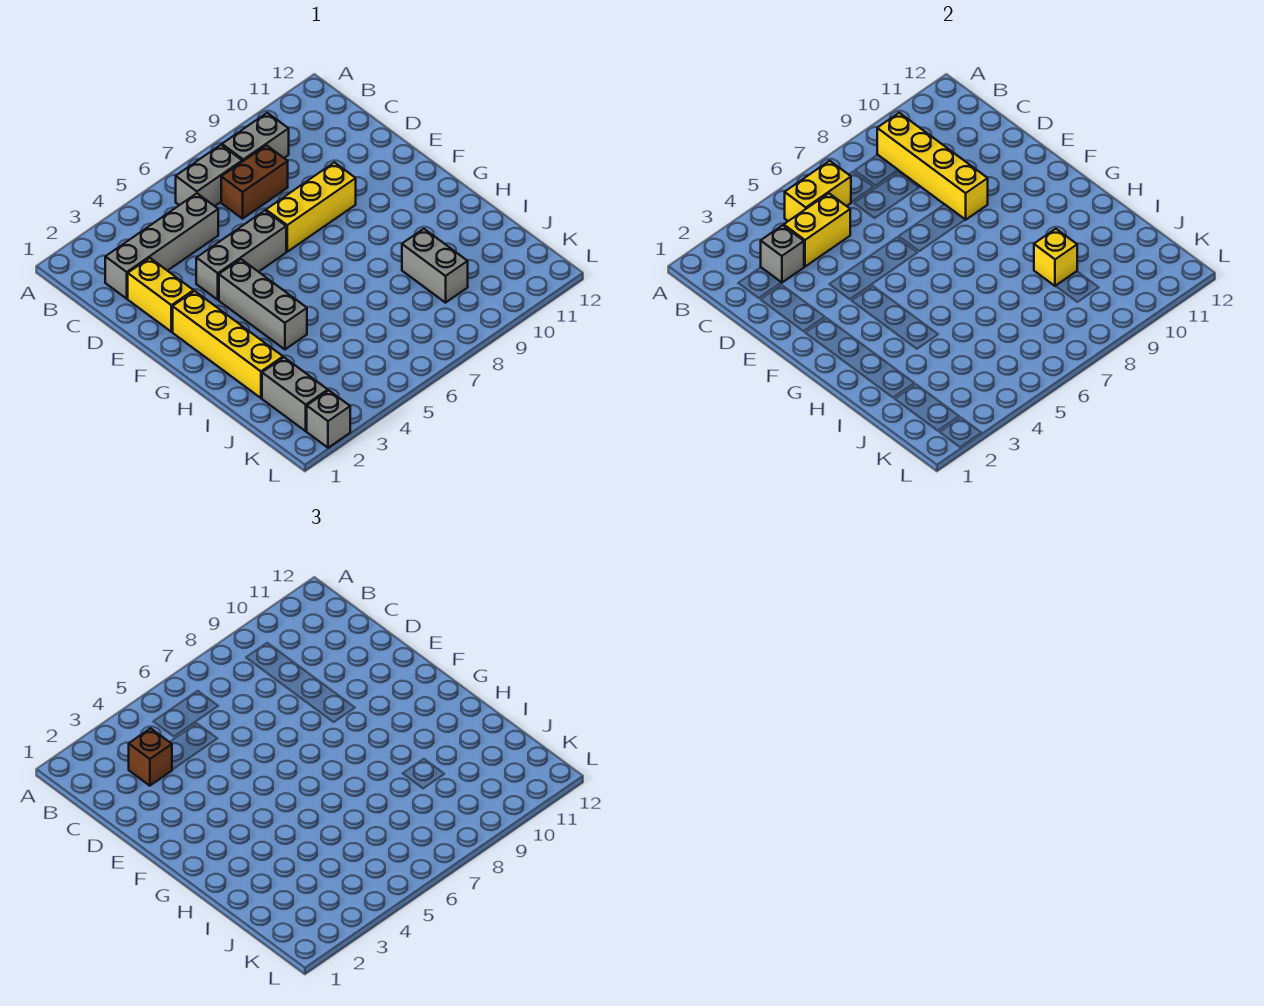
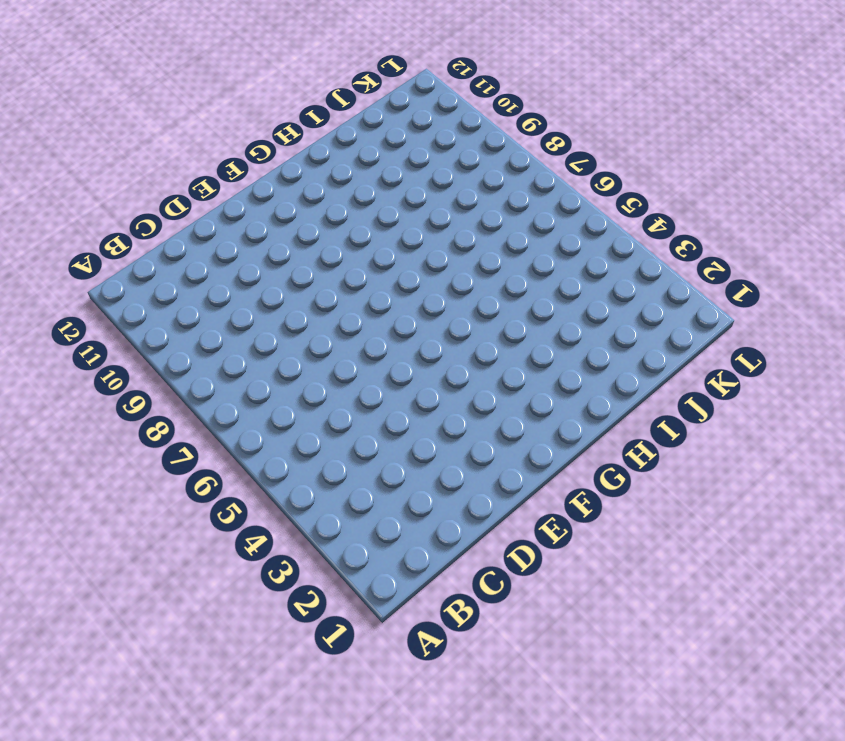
none -> grey 1x2 brick [176,145,242,206]
none -> grey 1x2 brick [222,113,289,162]
none -> grey 1x4 brick [105,193,218,299]

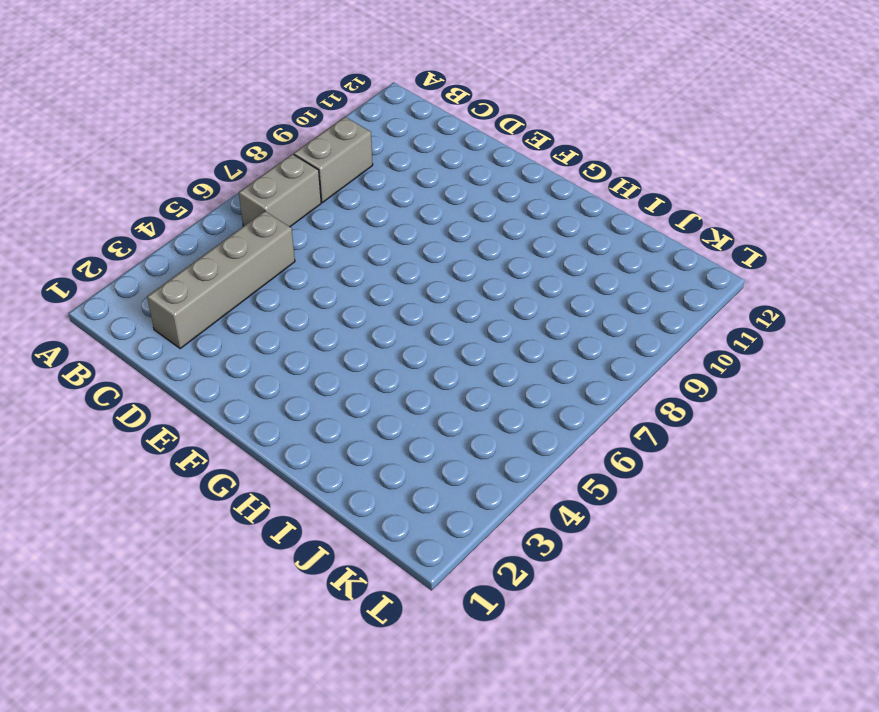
none -> brown 1x2 brick [221,145,288,219]
none -> yellow 1x2 brick [128,258,194,332]
none -> grey 1x3 brick [196,211,286,300]

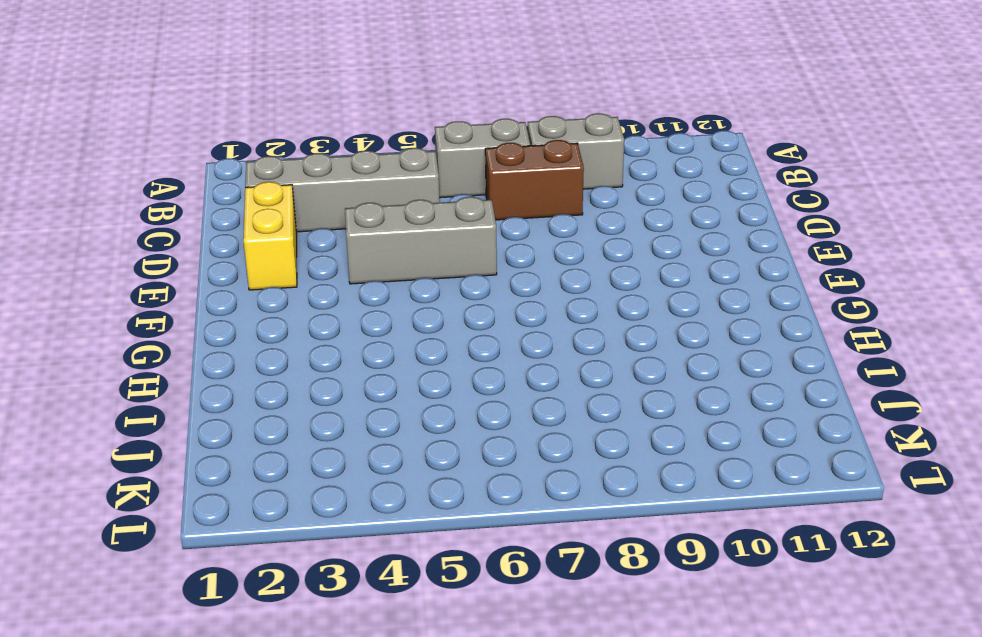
none -> yellow 1x3 brick [266,162,356,252]
none -> yellow 1x4 brick [173,291,283,398]
none -> grey 1x3 brick [219,259,307,349]

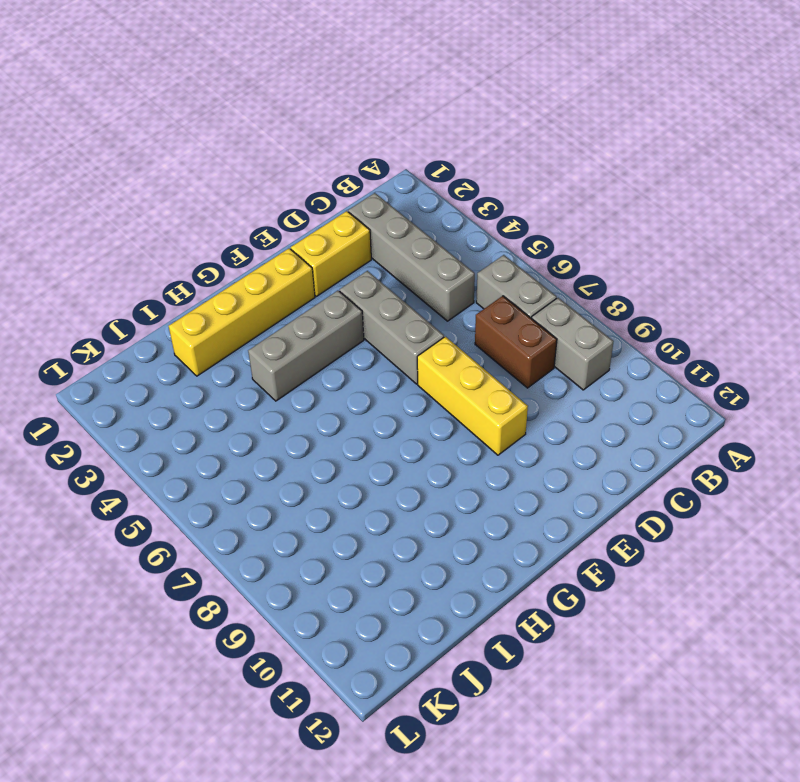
none -> grey 1x2 brick [402,229,468,303]
none -> grey 1x2 brick [262,357,328,431]
none -> grey 1x1 brick [307,391,350,448]

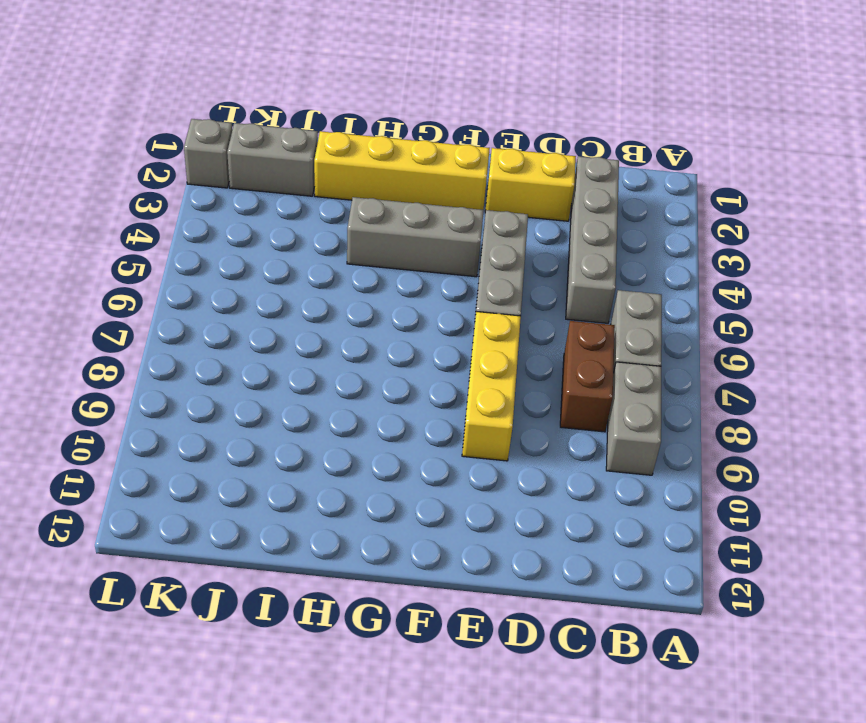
none -> grey 1x2 brick [402,229,468,303]
none -> yellow 1x2 brick [785,161,851,221]
none -> yellow 1x4 brick [877,113,988,220]

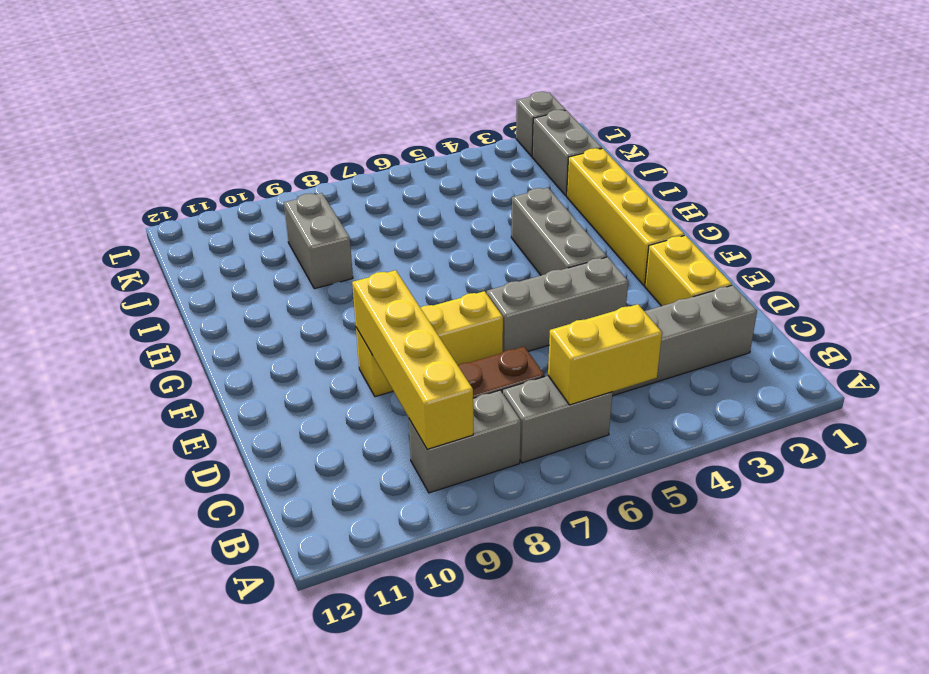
none -> grey 1x1 brick [761,225,804,283]
none -> yellow 1x2 brick [784,193,850,267]
none -> yellow 1x1 brick [1034,229,1077,286]

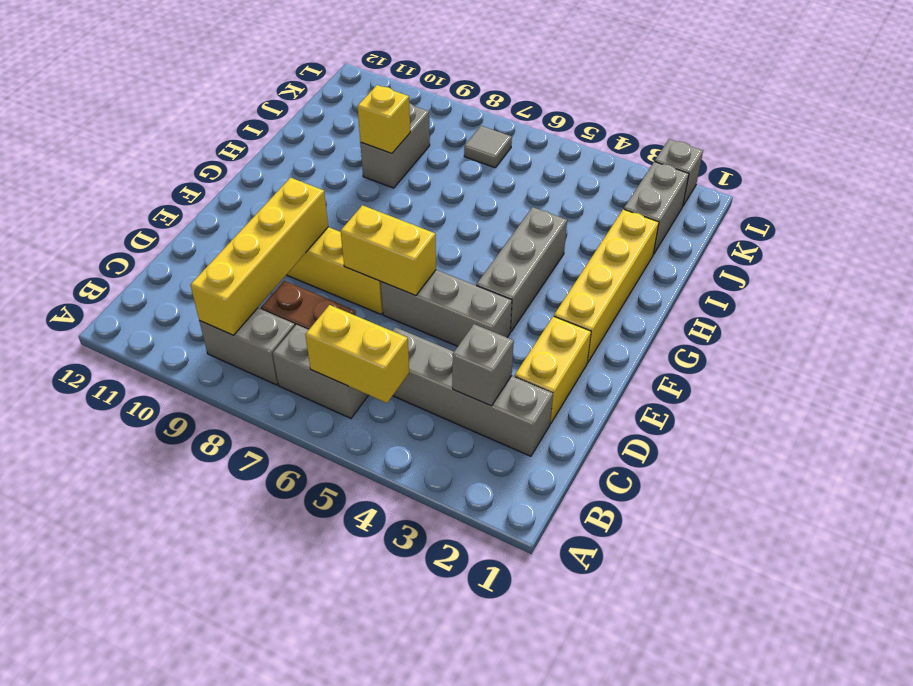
yellow 1x2 brick [341,205,436,296] -> yellow 1x2 brick moved to [784,193,850,267]
grey 1x1 tile [464,126,512,168] -> none
none -> brown 1x1 brick [129,728,172,786]

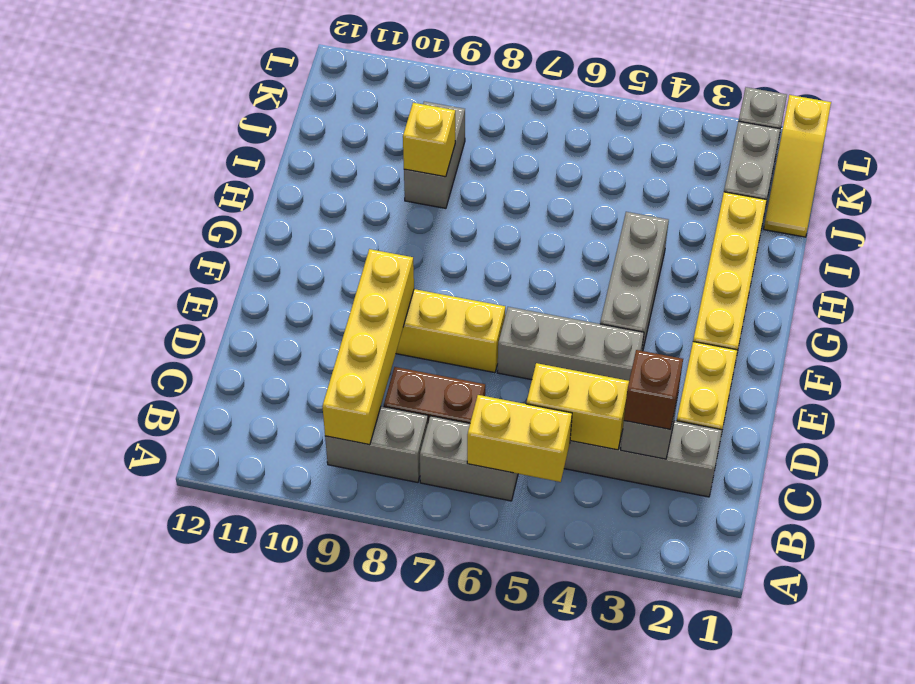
yellow 1x3 slope [764,95,831,237] -> none

